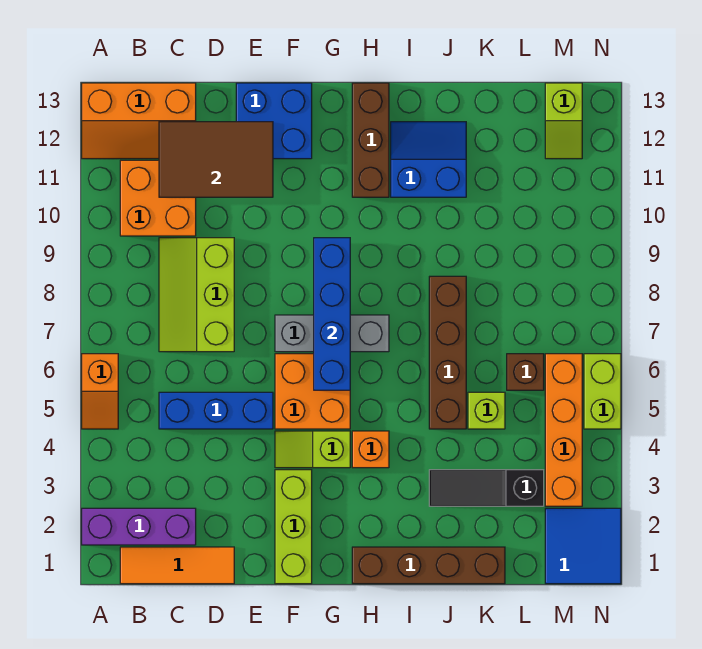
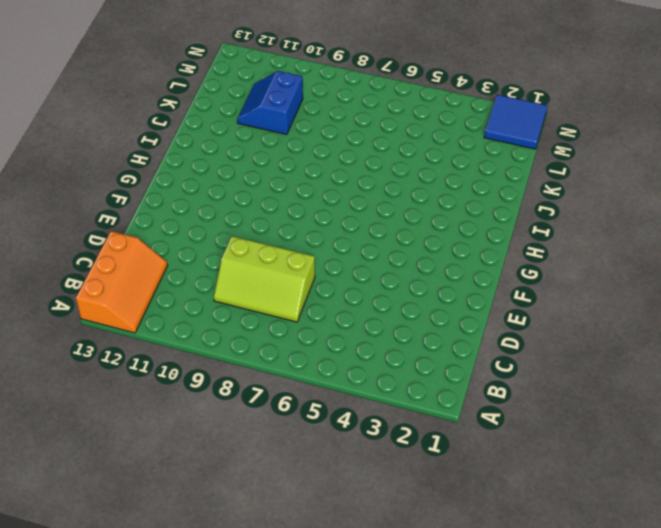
blue 2x2 slope [237,71,303,135] -> blue 2x2 slope moved to [391,122,466,197]
none -> purple 1x3 brick [82,508,196,545]
none -> orange 1x2 slope [82,354,118,429]
none -> orange 1x3 tile [120,547,234,584]

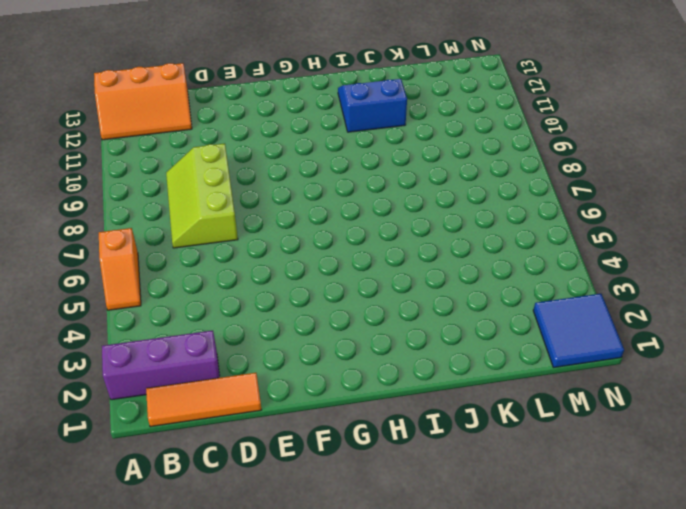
none -> orange 2x2 brick [120,160,196,236]
none -> blue 1x3 brick [159,392,273,429]
none -> blue 2x2 brick [236,83,312,159]

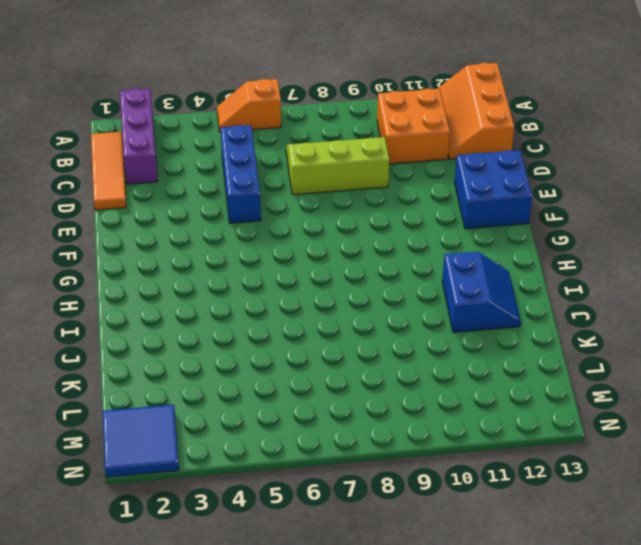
none -> lime 1x3 brick [275,470,312,584]
none -> lime 1x2 slope [275,431,350,468]
none -> orange 2x2 brick [275,354,350,429]

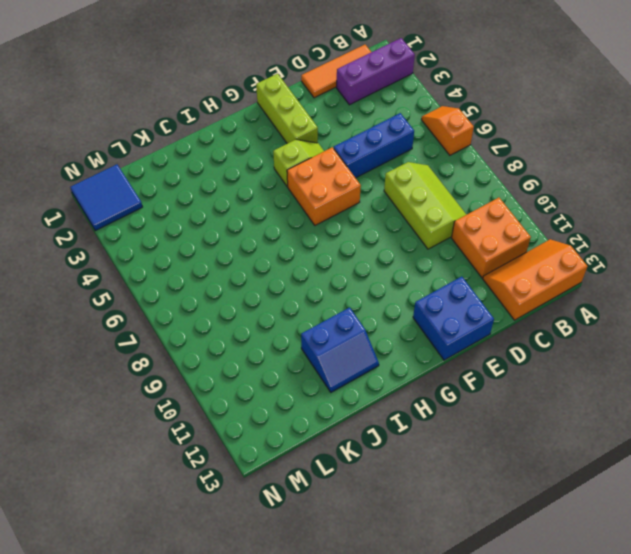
none -> grey 1x3 brick [275,315,389,352]
none -> brown 1x4 brick [352,547,505,584]
none -> orange 1x1 brick [352,431,389,468]

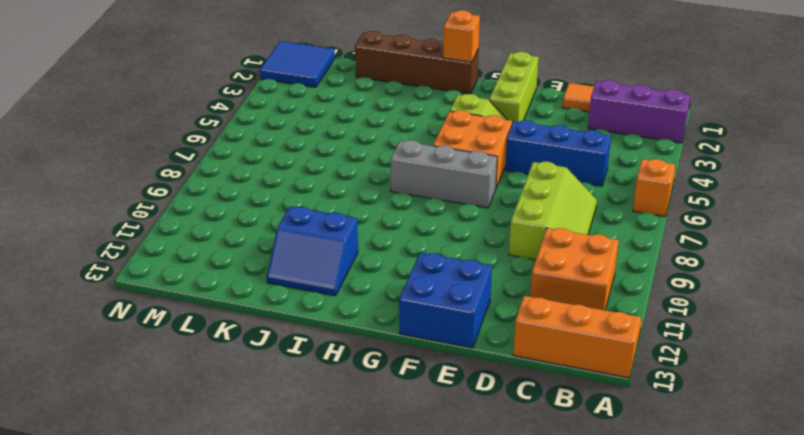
orange 1x1 brick [443,10,480,62] -> orange 1x1 brick moved to [352,431,389,468]
none -> brown 1x3 brick [352,83,389,197]
none -> black 1x3 slope [429,470,544,506]
none -> brown 1x4 brick [429,276,466,429]

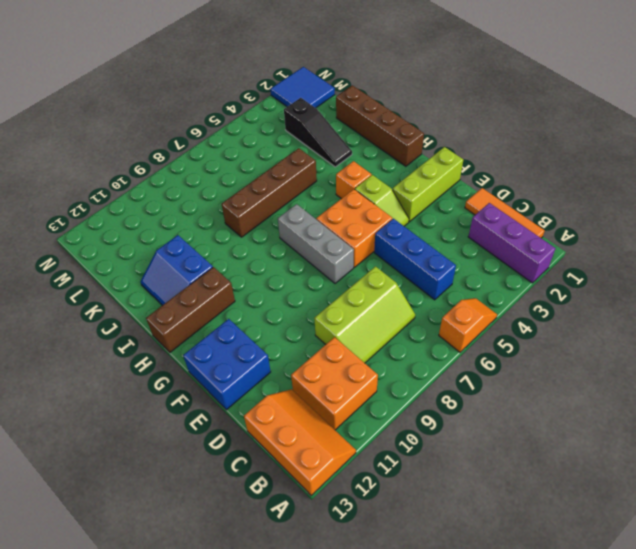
none -> lime 1x1 brick [468,392,505,429]
none -> brown 1x1 brick [507,354,544,390]
none -> orange 1x4 brick [545,354,582,506]

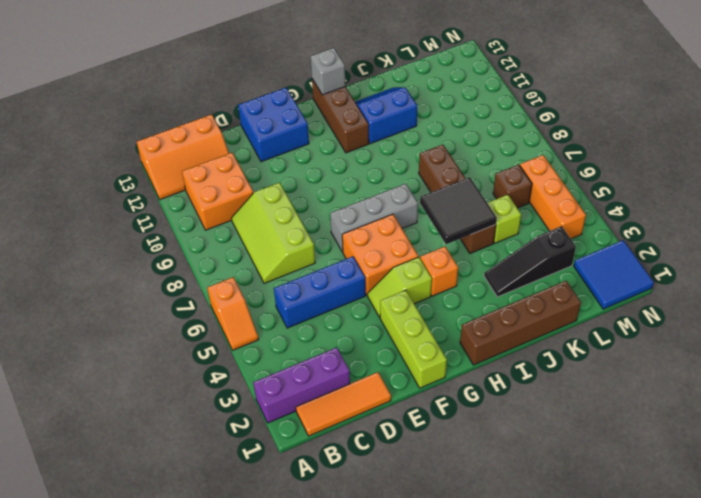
grey 1x1 brick [311,48,346,95] -> none
black 2x2 tile [420,177,497,244] -> none
orange 1x3 brick [520,155,586,239] -> orange 1x4 brick [545,354,582,506]
none -> lime 1x2 slope [545,83,582,159]
none -> lime 1x2 brick [584,354,621,429]
none -> brown 2x3 tile [159,122,273,197]

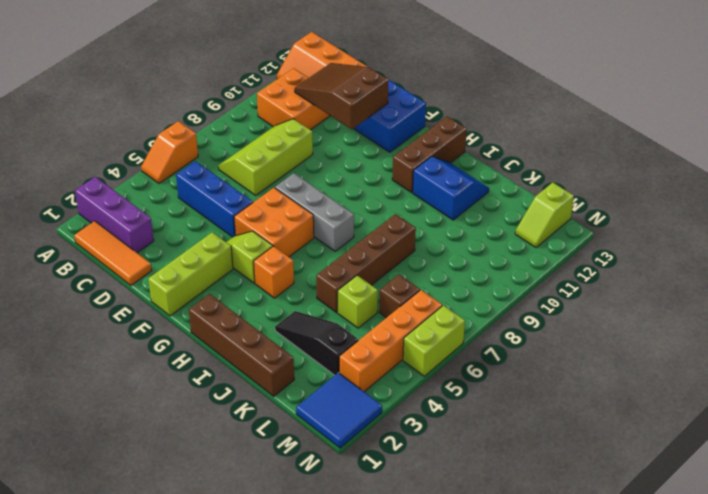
brown 2x3 slope [294,63,388,129] -> brown 2x3 tile [159,122,273,197]
none -> blue 1x4 brick [314,238,350,390]

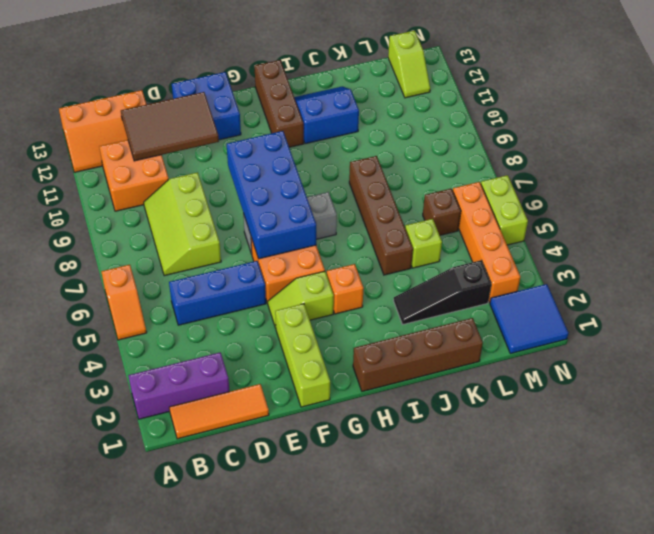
blue 2x4 brick [227,131,316,259] -> blue 1x4 brick [314,238,350,390]

